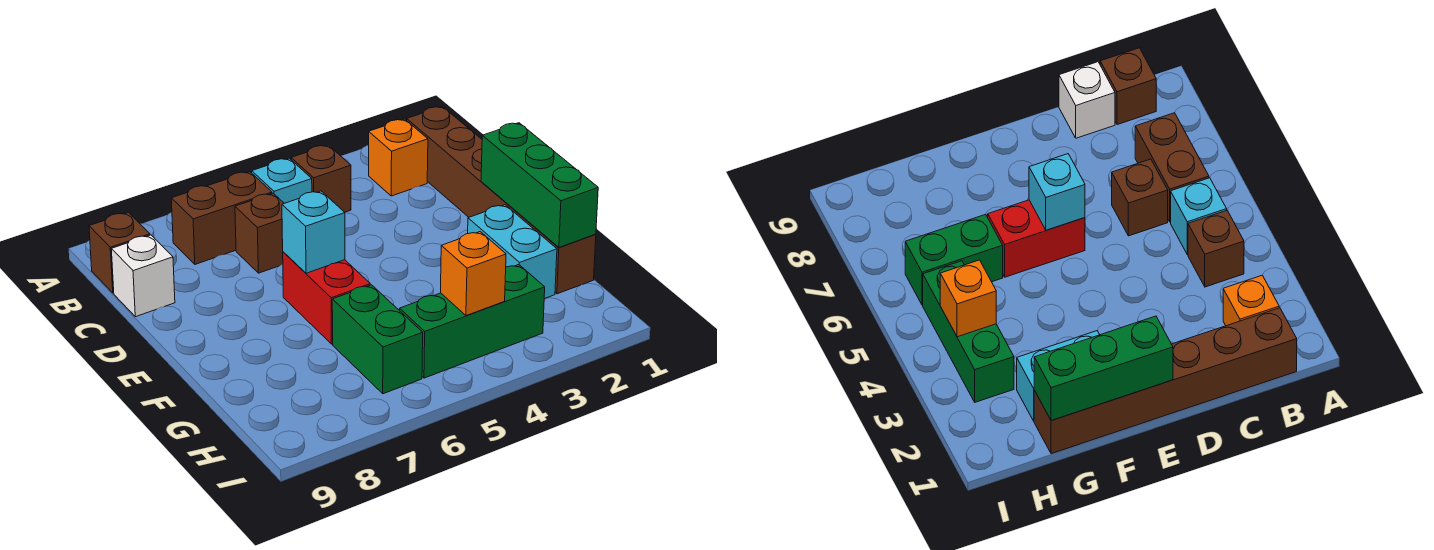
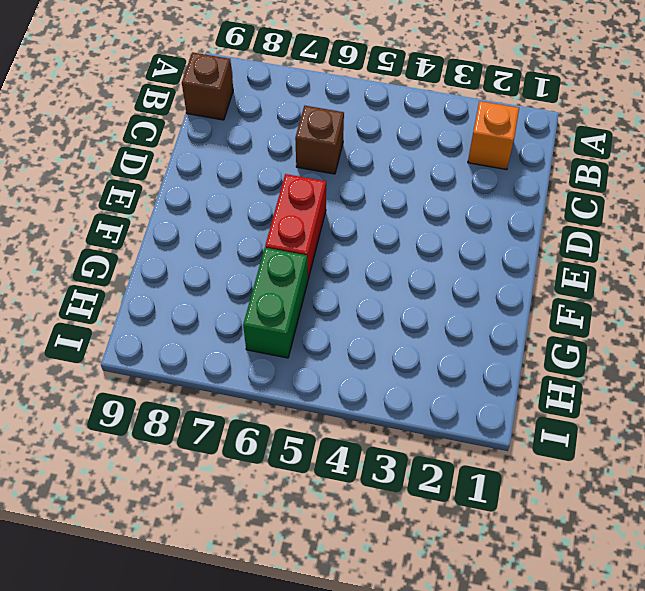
none -> brown 1x6 brick [407,107,596,294]
none -> brown 1x1 brick [291,145,351,212]
none -> cyan 1x1 brick [252,158,312,203]

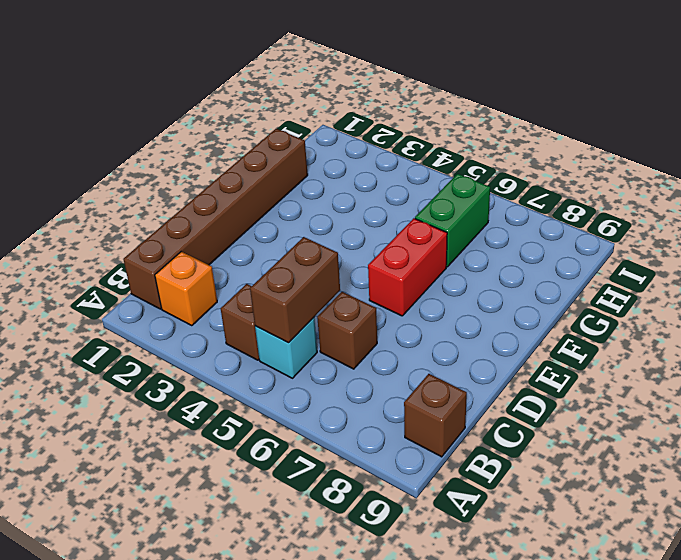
brown 1x2 brick [250,237,340,343] -> brown 1x2 brick turned to [171,172,272,264]
none -> white 1x1 brick [111,235,175,317]
none -> cyan 1x2 brick [468,205,557,299]
none -> green 1x3 brick [400,265,545,378]

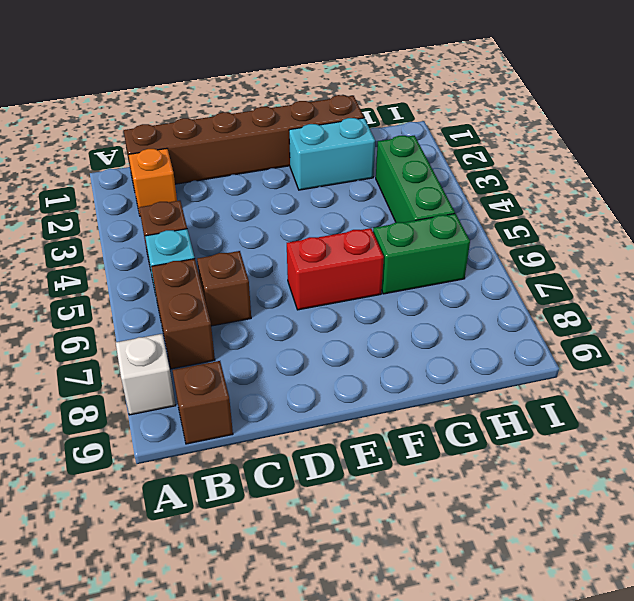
white 1x1 brick [116,334,176,415] -> white 1x1 brick moved to [111,235,175,317]
none -> green 1x3 brick [481,123,598,247]
none -> cyan 1x1 brick [282,191,345,273]
none -> orange 1x1 brick [441,232,506,316]

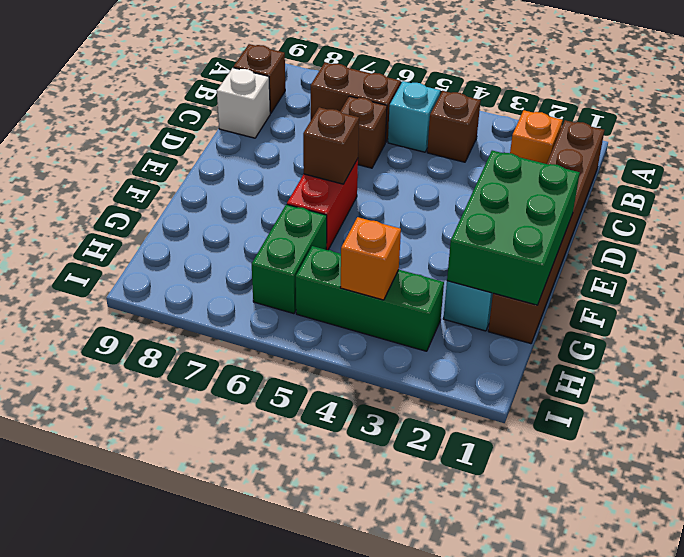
green 2x3 brick [447,151,580,305] -> green 1x3 brick [481,123,598,247]
brown 1x1 brick [303,107,359,184] -> cyan 1x1 brick [282,191,345,273]

